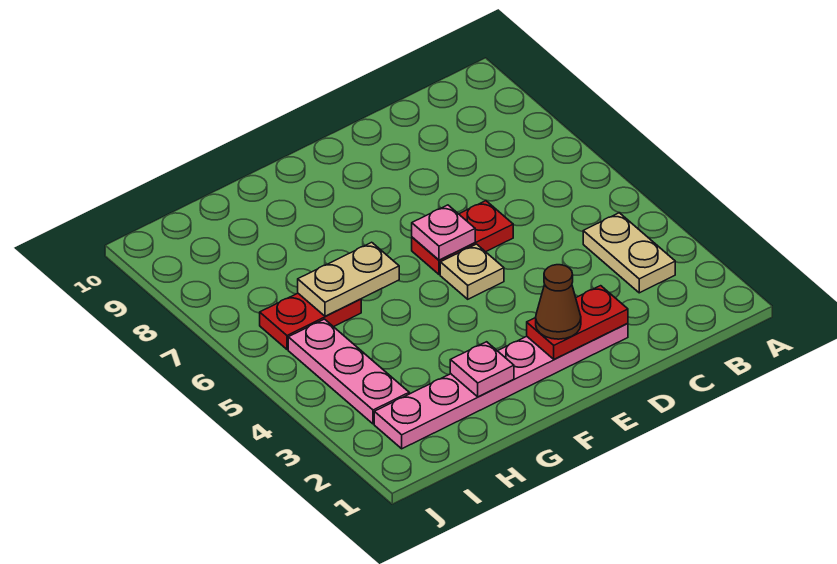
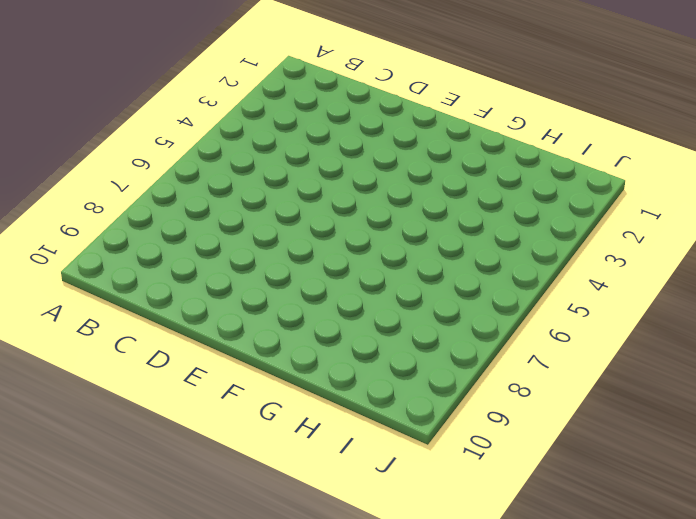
none -> tan 1x2 plate [583,213,675,293]
none -> pink 1x6 plate [374,323,628,449]

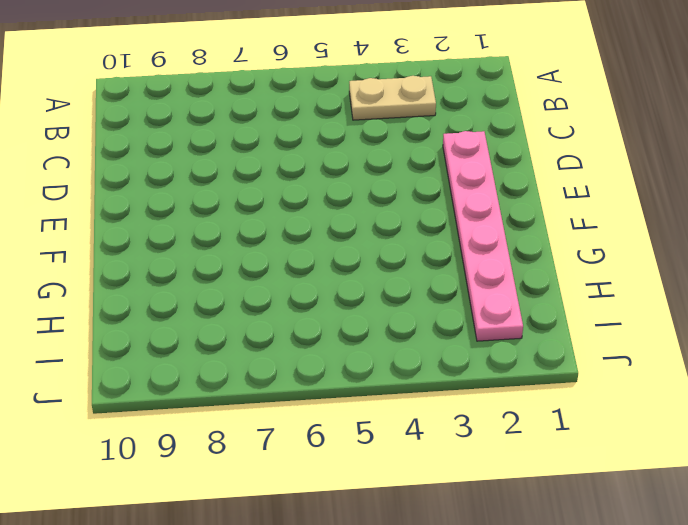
none -> red 1x2 plate [412,201,513,275]
none -> tan 1x1 plate [440,244,504,299]

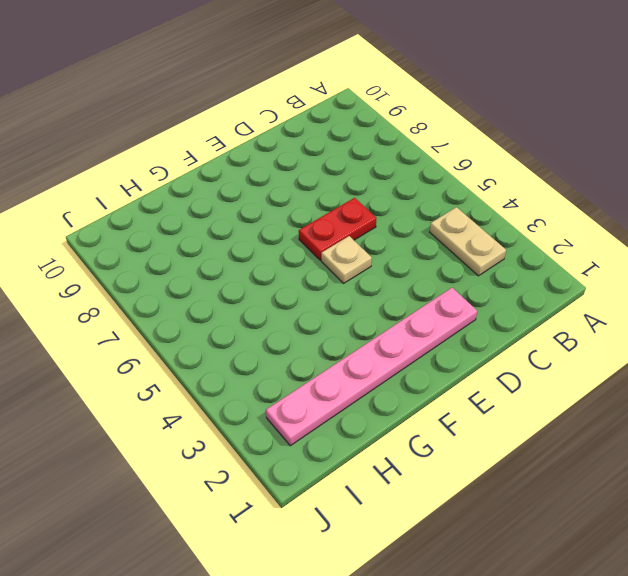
none -> red 1x2 plate [260,293,361,349]
none -> pink 1x3 plate [288,319,409,424]

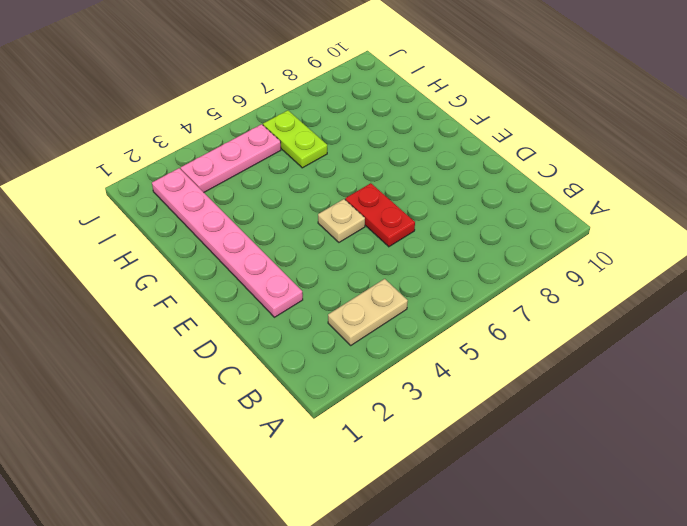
lime 1x2 plate [263,110,327,168] -> red 1x2 plate [260,293,361,349]
none -> red 1x2 plate [527,286,628,359]
none -> pink 1x1 plate [412,205,475,260]

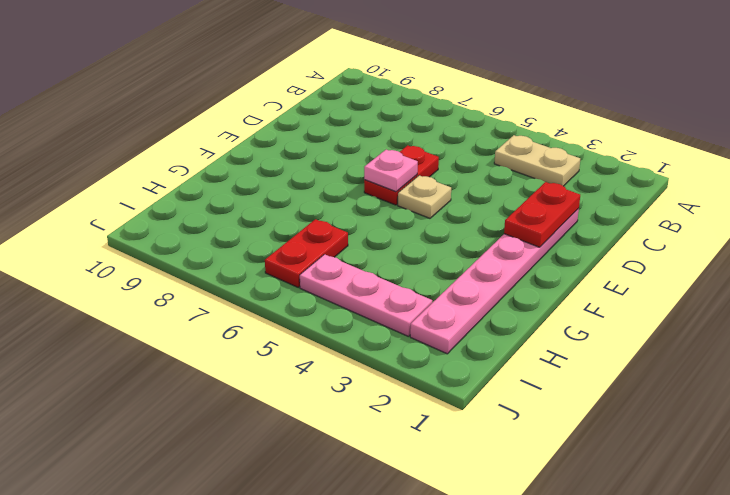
none -> pink 1x1 plate [450,342,514,397]
none -> tan 1x2 plate [298,242,399,316]

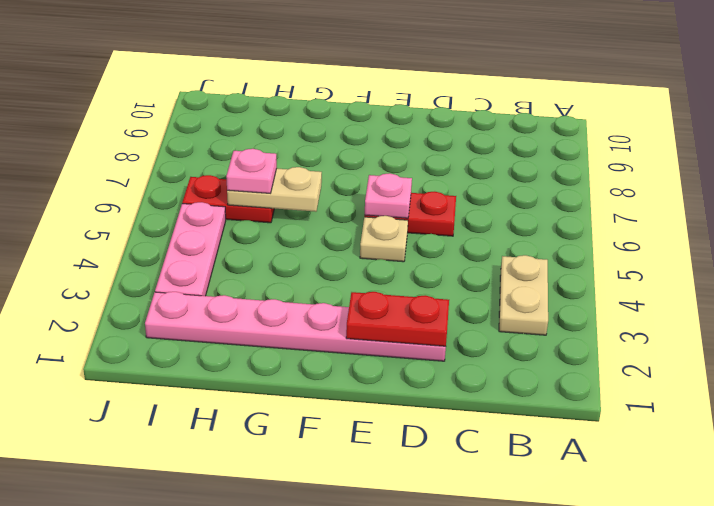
pink 1x1 plate [226,149,277,193] -> pink 1x1 plate moved to [450,342,514,397]
none -> brown 1x1 cone [536,265,581,339]

